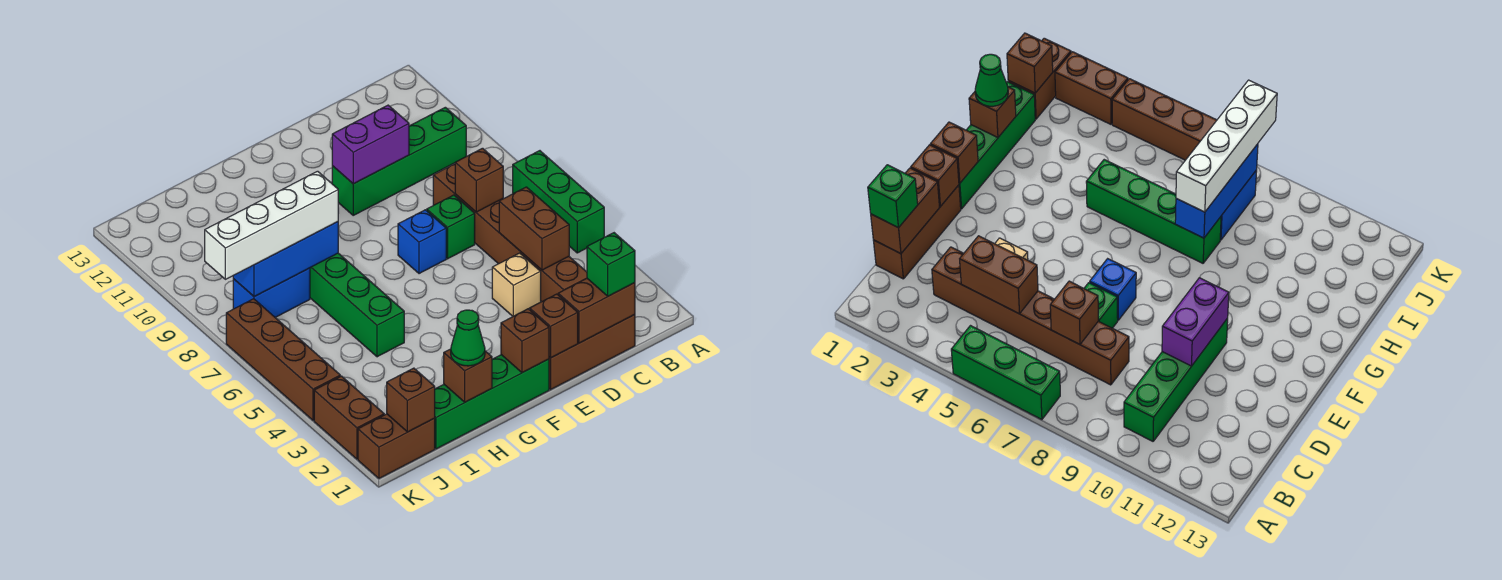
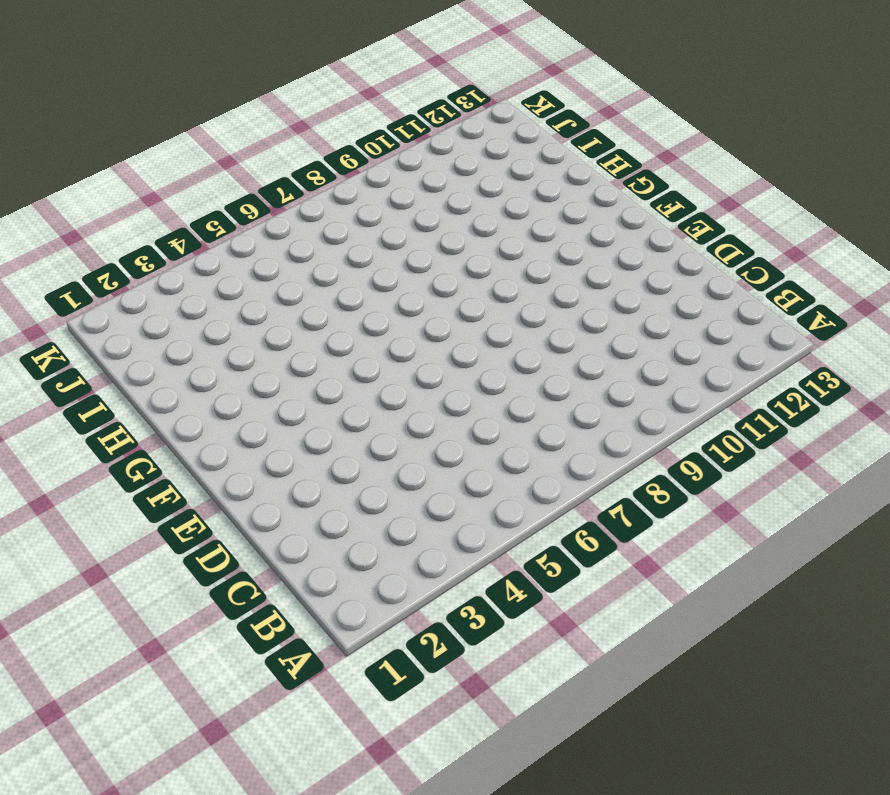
none -> green 1x3 brick [513,151,604,253]
none -> green 1x4 brick [332,107,466,215]
none -> brown 1x3 brick [549,315,635,390]

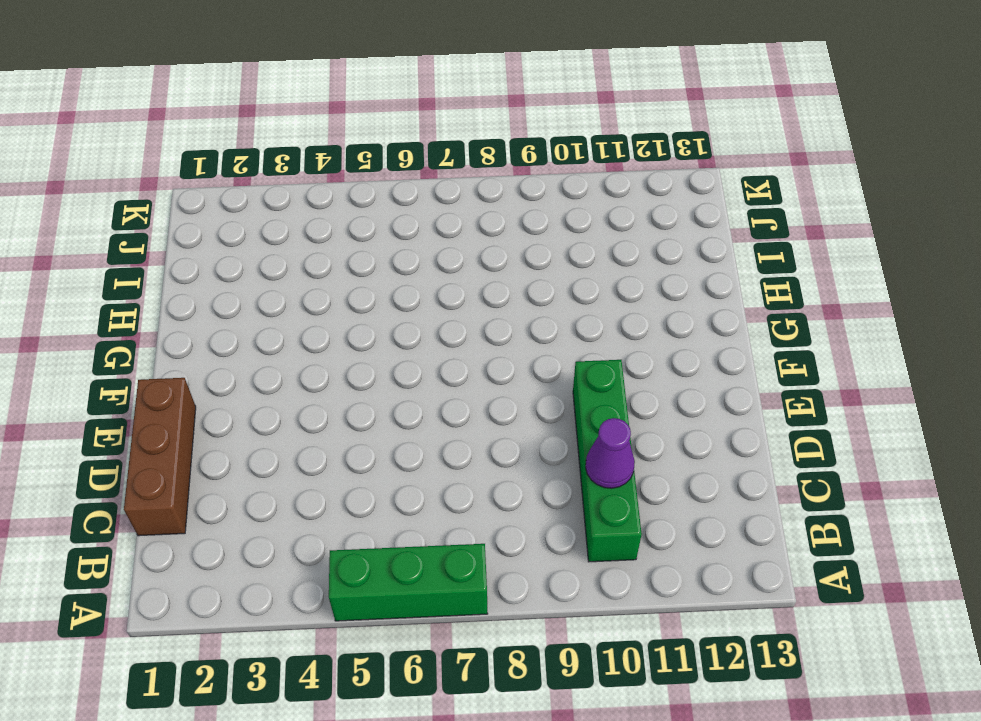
purple 1x1 cone [586,418,635,488] -> none
none -> brown 1x6 brick [433,164,587,302]
none -> tan 1x1 brick [492,253,541,316]
none -> green 1x1 brick [427,195,475,259]

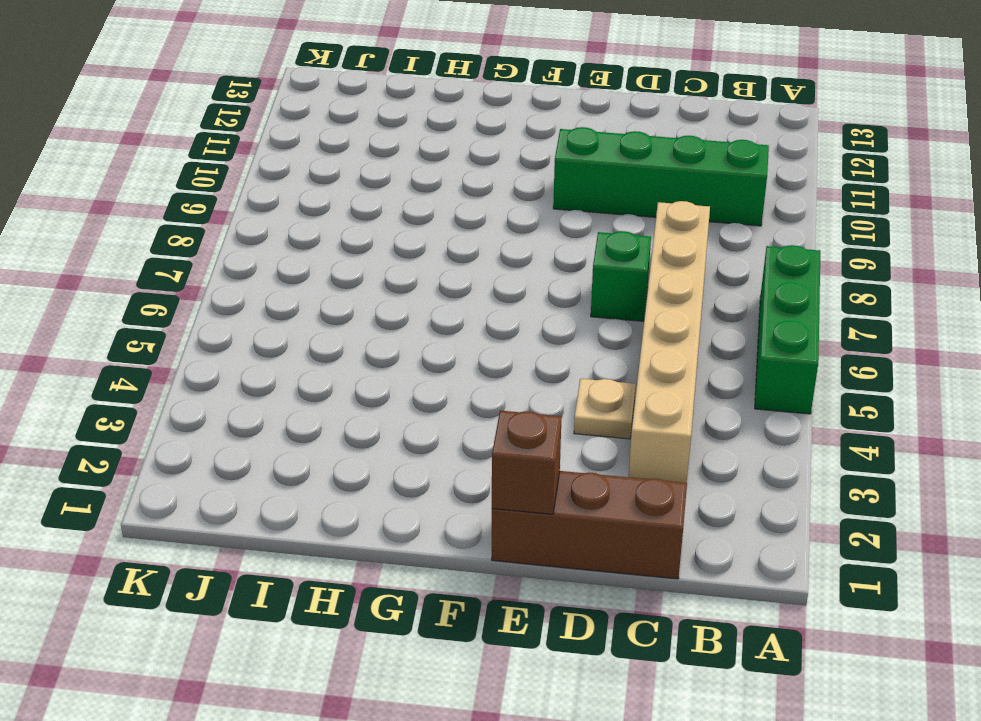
tan 1x6 brick [629,201,710,483] -> brown 1x6 brick [433,164,587,302]
tan 1x1 plate [574,379,636,439] -> tan 1x1 brick [492,253,541,316]
none -> blue 1x1 brick [398,210,446,274]
none -> green 1x4 brick [435,355,549,449]
none -> green 1x4 brick [310,253,404,357]

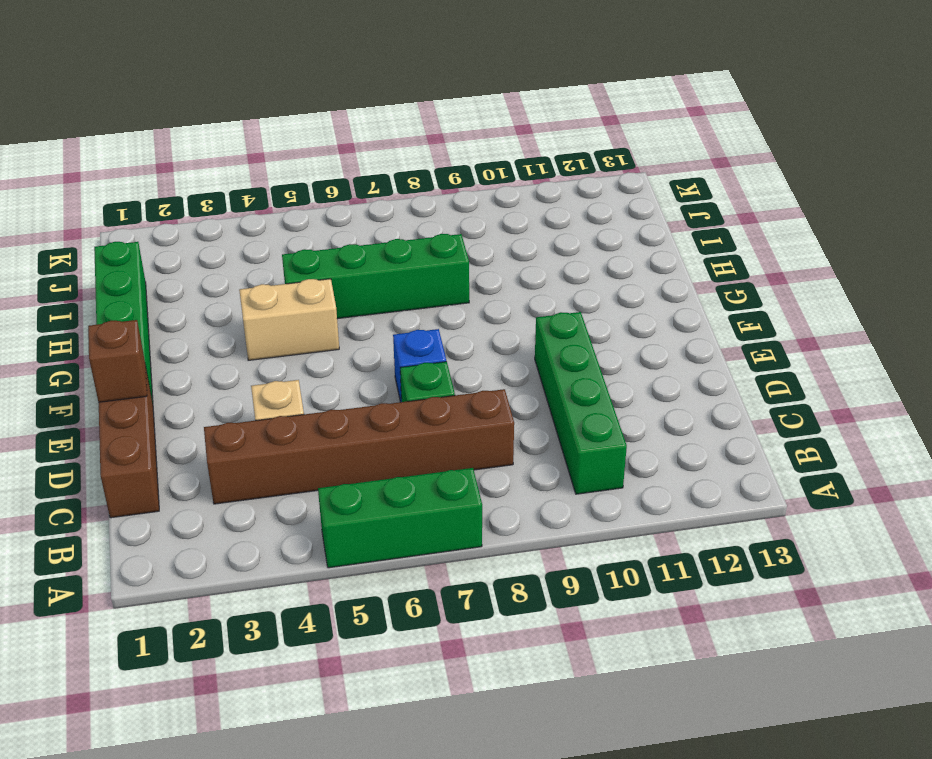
tan 1x2 brick [239,279,339,360] -> none
none -> blue 1x2 brick [233,268,310,317]
none -> brown 1x2 brick [358,414,435,478]
none -> brown 1x2 brick [314,376,384,459]

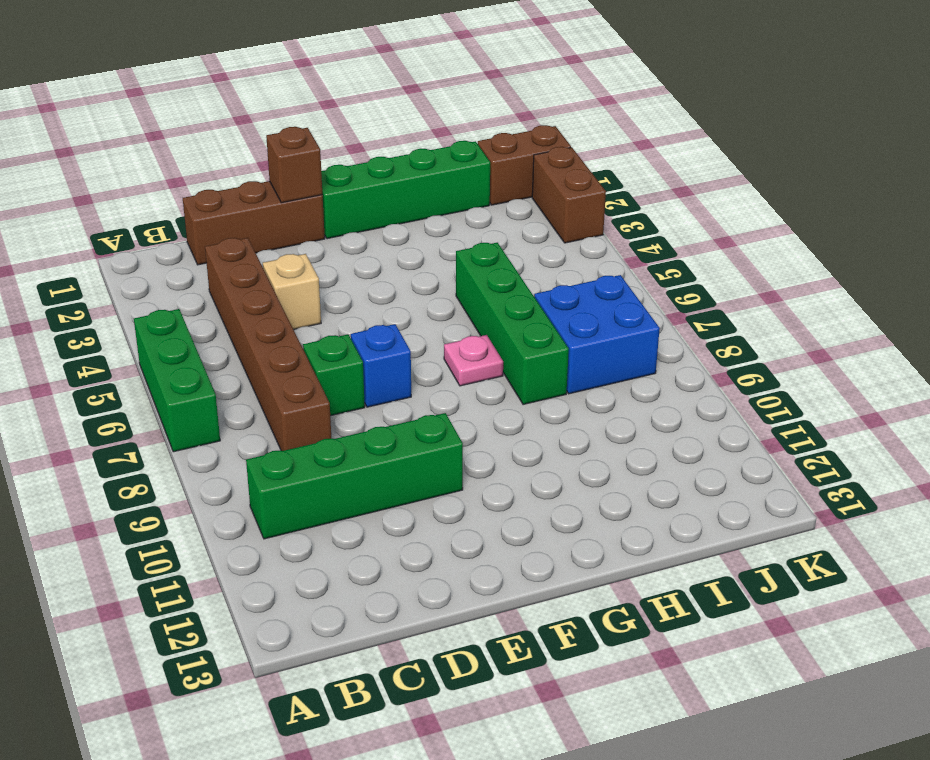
pink 1x1 plate [444,335,503,386] -> none
blue 2x2 brick [534,275,660,394] -> blue 1x2 brick [233,268,310,317]
none -> brown 1x4 brick [226,299,340,421]
none -> brown 1x2 brick [558,278,635,343]
none -> brown 1x2 brick [499,187,569,270]

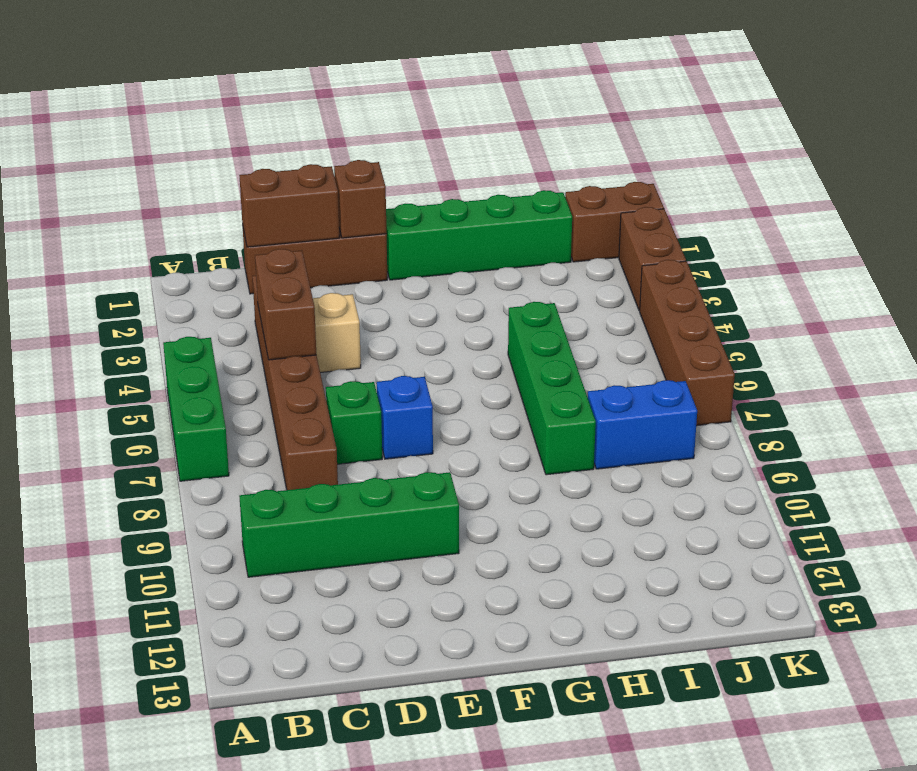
none -> brown 1x1 brick [455,148,503,212]
none -> purple 1x2 brick [332,105,409,184]
none -> brown 1x1 brick [501,309,549,373]

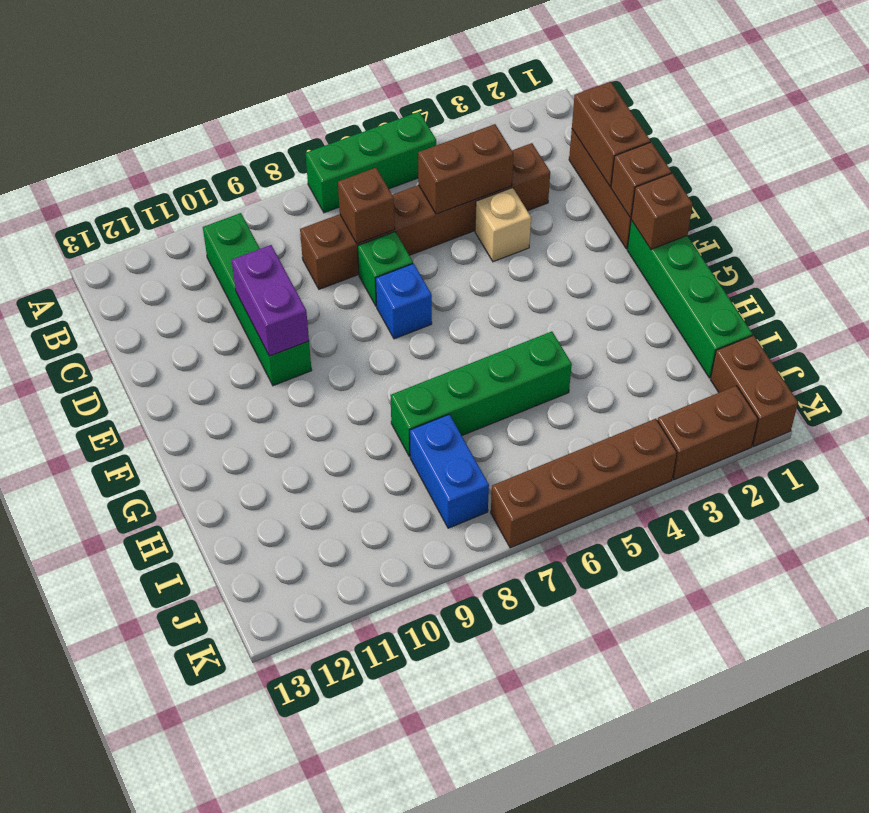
none -> brown 1x1 brick [444,349,492,402]
none -> blue 1x3 brick [233,222,338,297]
none -> brown 1x1 brick [387,368,435,432]

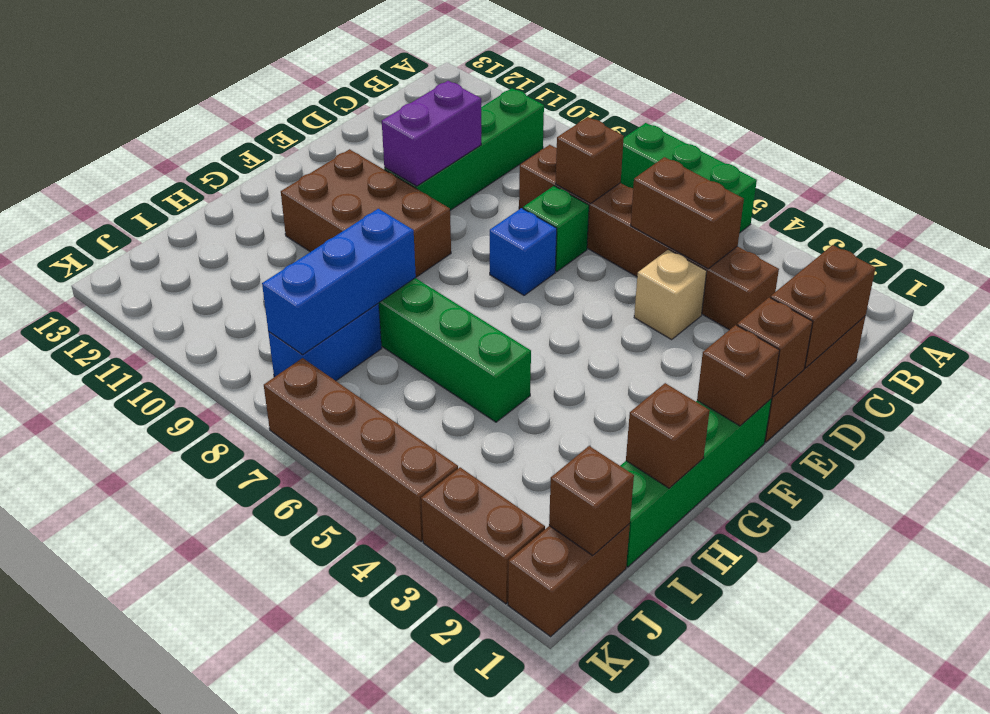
brown 2x3 brick [281,149,451,277] -> none
none -> green 1x1 brick [587,233,635,296]
none -> green 1x1 cone [451,310,485,366]
none -> white 1x4 brick [205,171,338,279]

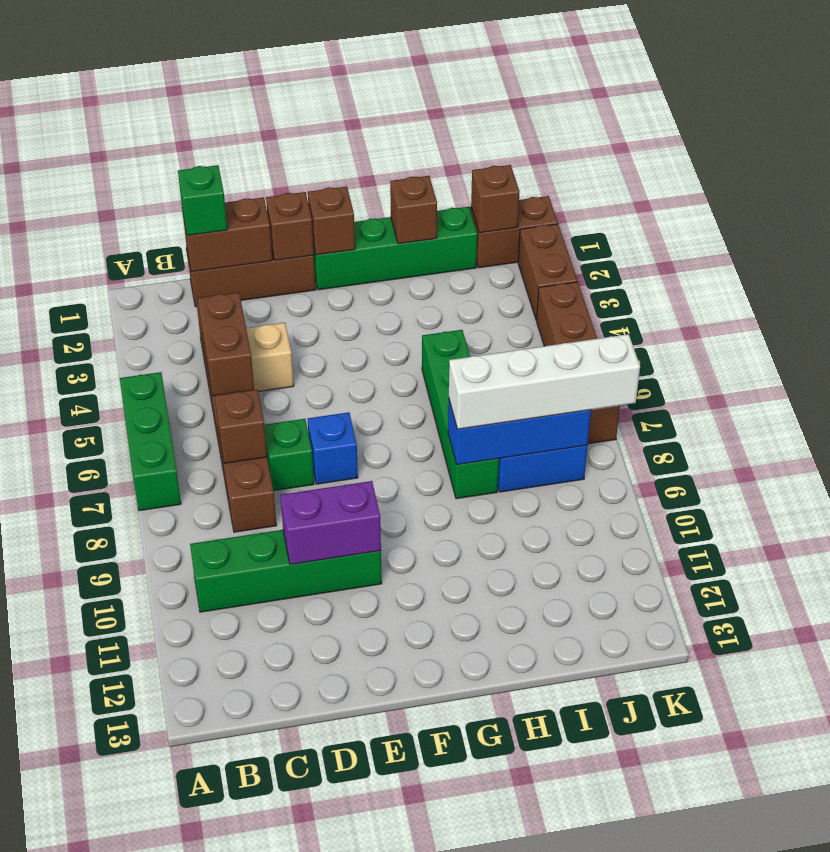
none -> green 1x1 cone [451,310,485,366]

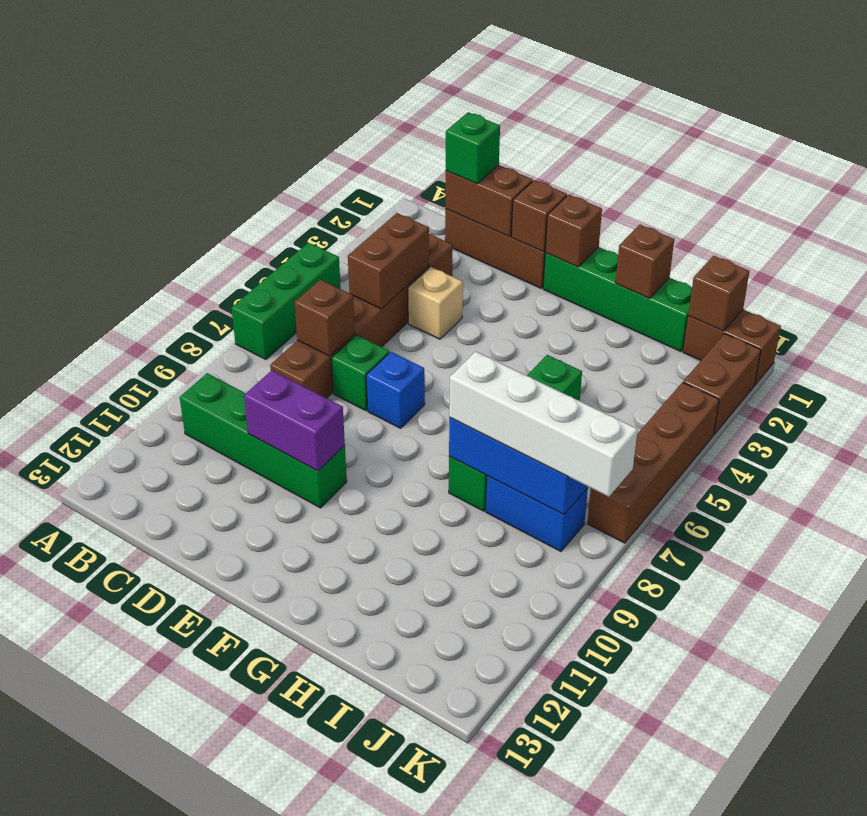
none -> green 1x1 cone [451,310,485,366]

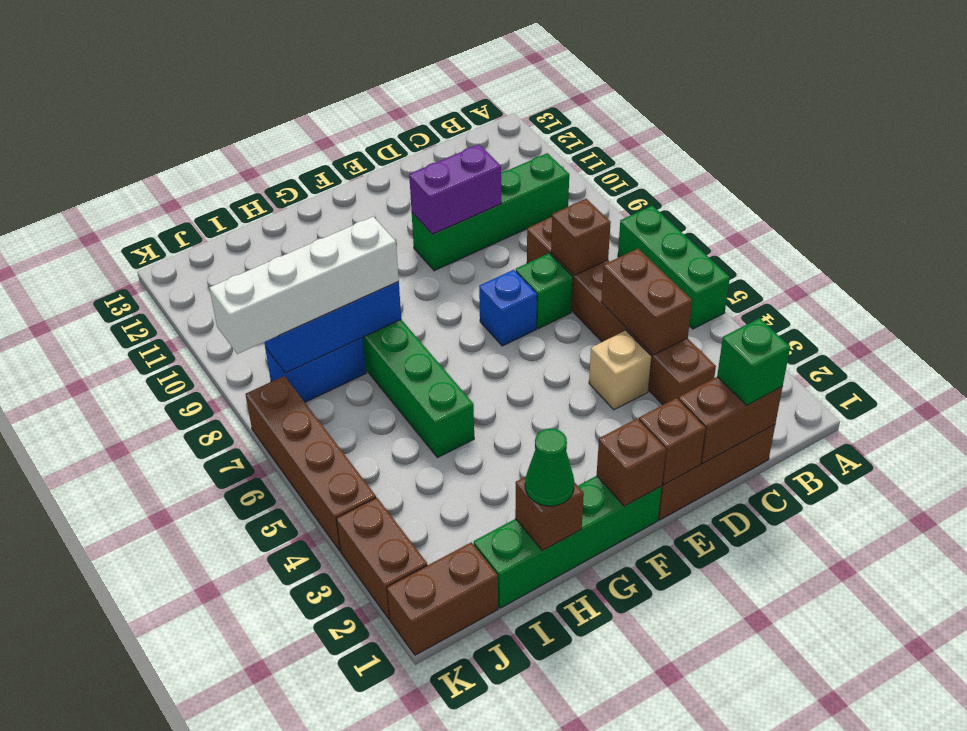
none -> brown 1x1 brick [387,368,435,432]

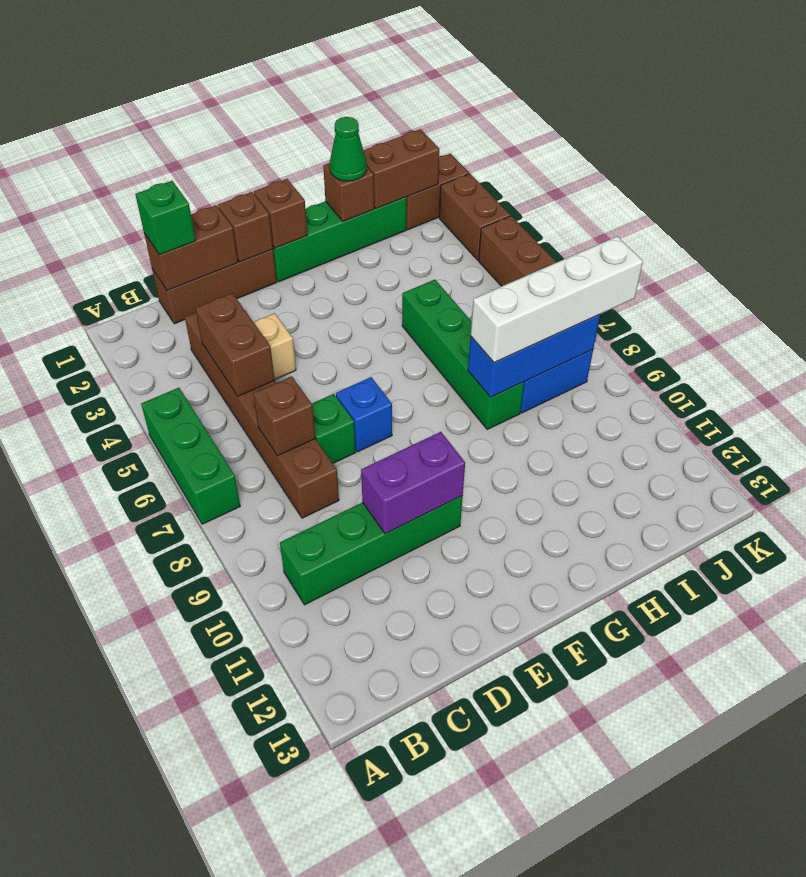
brown 1x2 brick [364,129,439,209] -> brown 1x1 brick [387,368,435,432]

